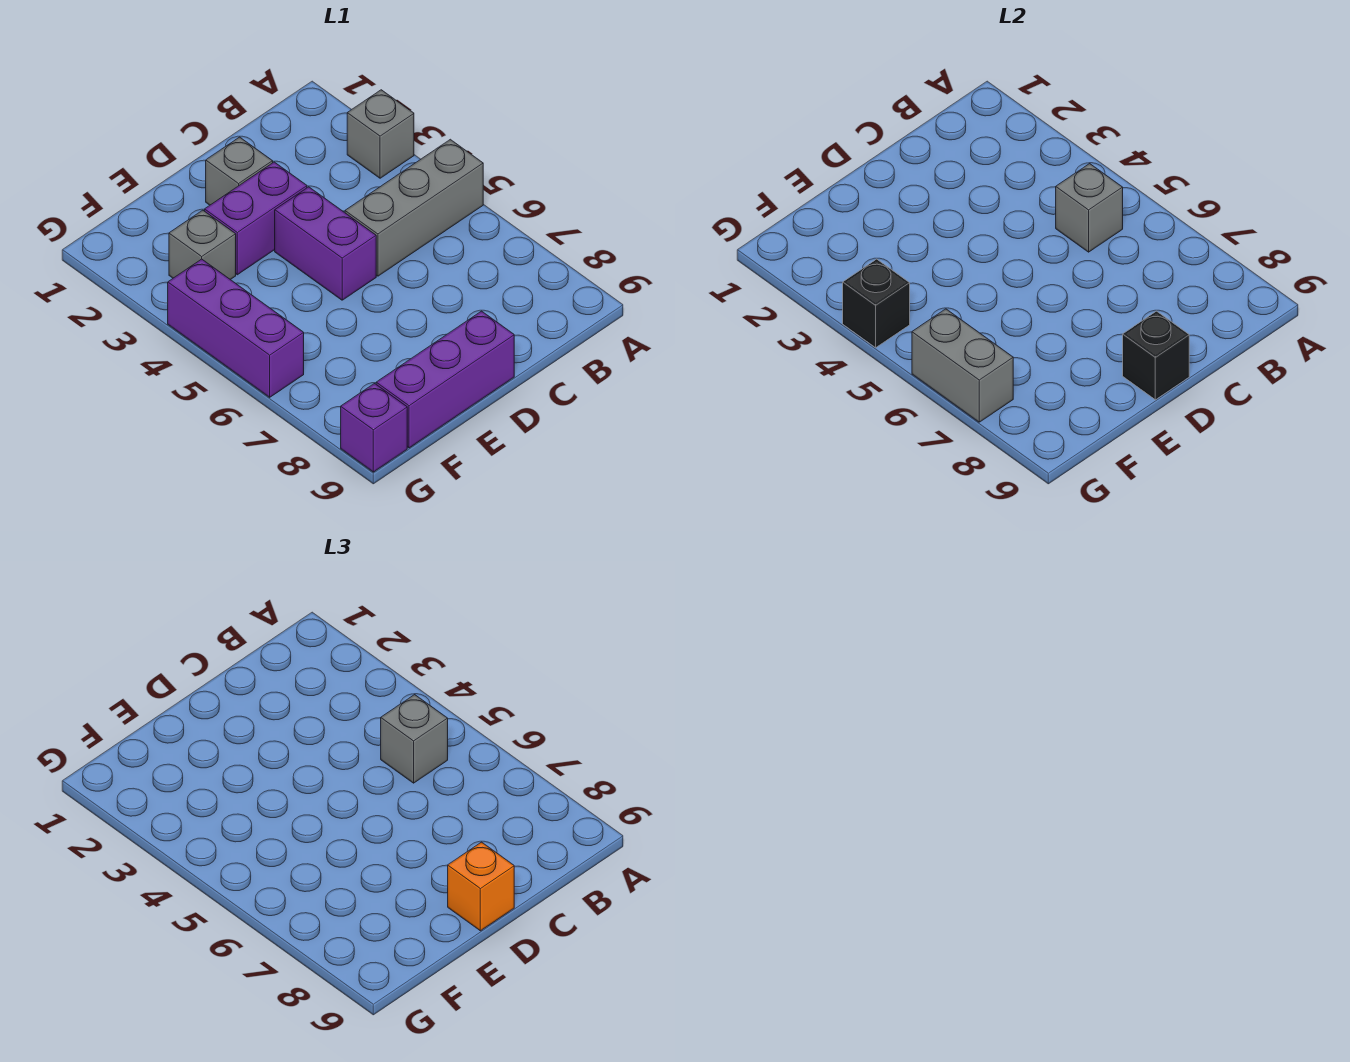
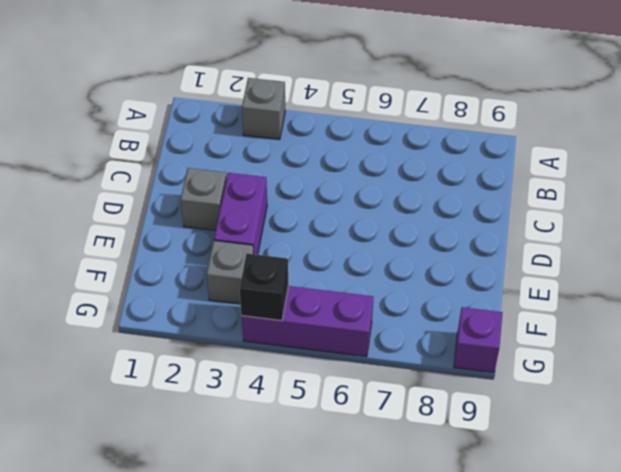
none -> grey 1x3 brick [345,139,483,276]
none -> purple 1x2 brick [275,187,376,300]
none -> purple 1x3 brick [376,311,514,448]

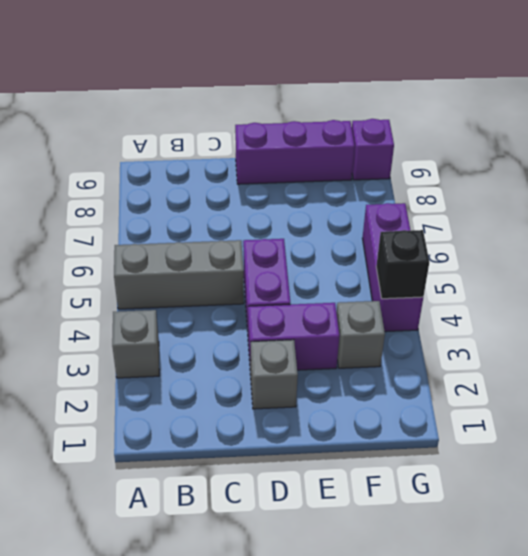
none -> grey 1x1 brick [1056,164,1123,252]
none -> black 1x1 brick [1123,311,1189,400]
none -> grey 1x2 brick [912,309,1013,422]

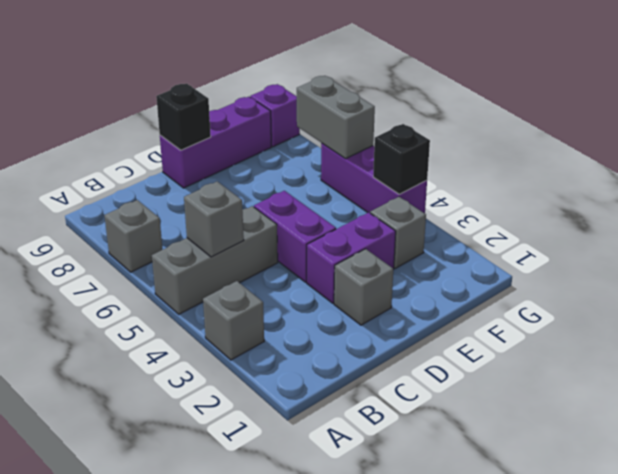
grey 1x1 brick [104,200,162,272] -> grey 1x1 brick moved to [381,695,448,783]
none -> orange 1x1 brick [448,842,514,931]

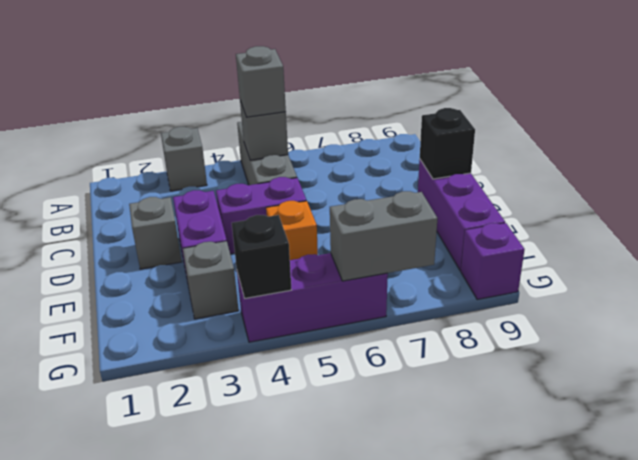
orange 1x1 brick [266,201,318,260] -> orange 1x1 brick moved to [448,842,514,931]

